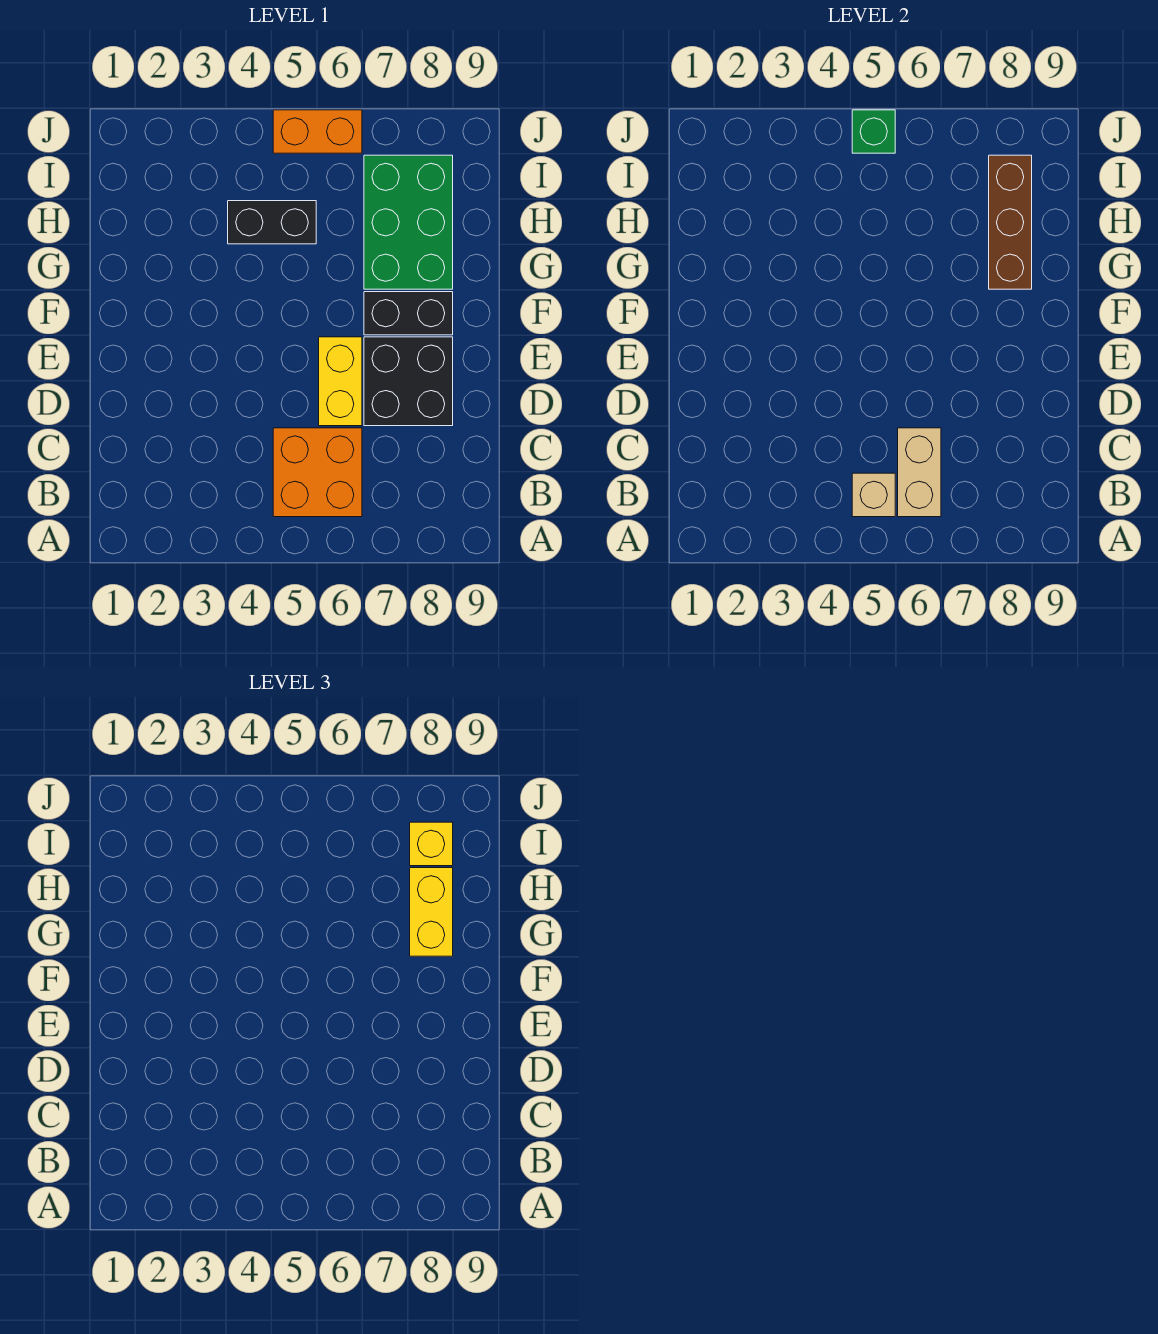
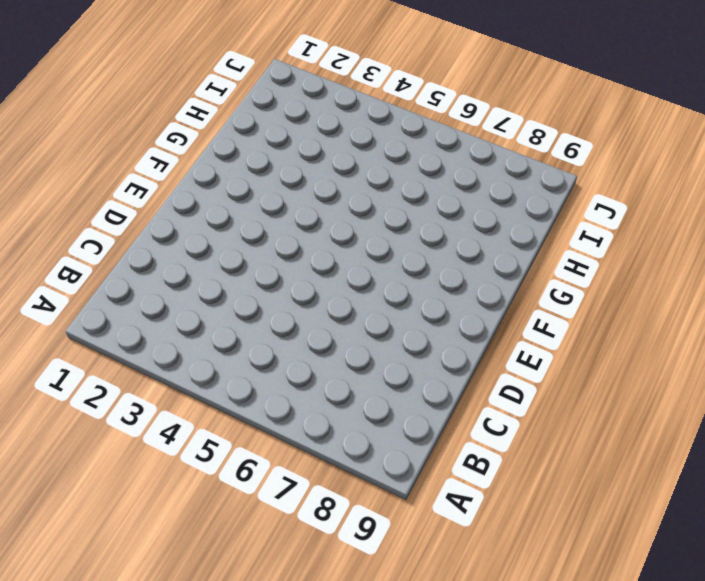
none -> orange 2x2 brick [273,428,362,517]
none -> yellow 1x2 brick [319,337,362,426]
none -> black 2x2 brick [364,337,453,426]

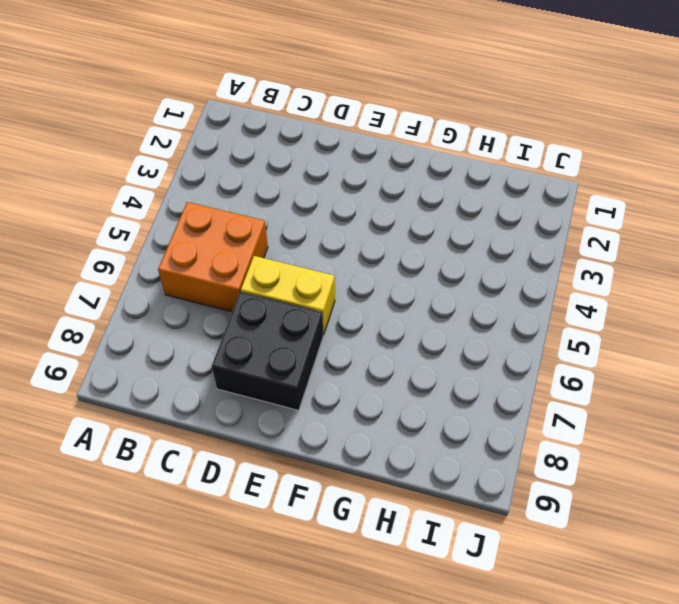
none -> black 1x2 brick [364,292,453,335]
none -> green 2x3 brick [364,155,453,289]
none -> black 1x2 brick [228,201,316,244]

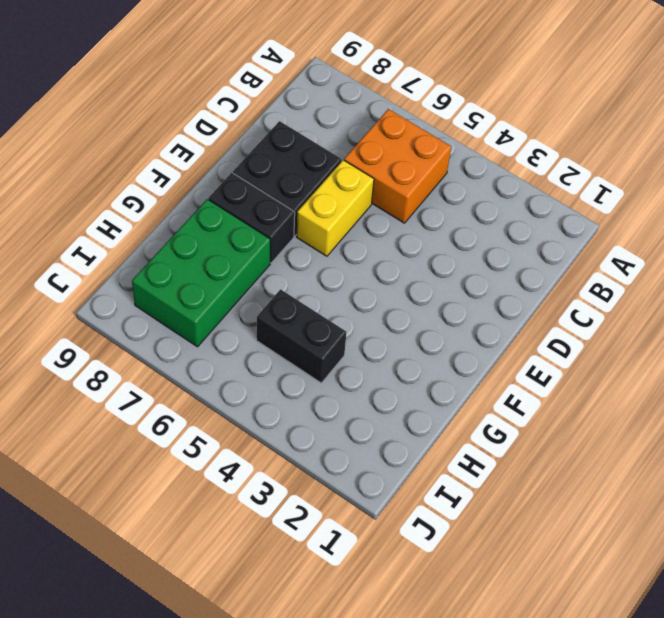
none -> orange 1x2 brick [273,110,362,153]
none -> tan 1x1 brick [852,473,895,517]
none -> tan 1x2 brick [898,428,941,517]

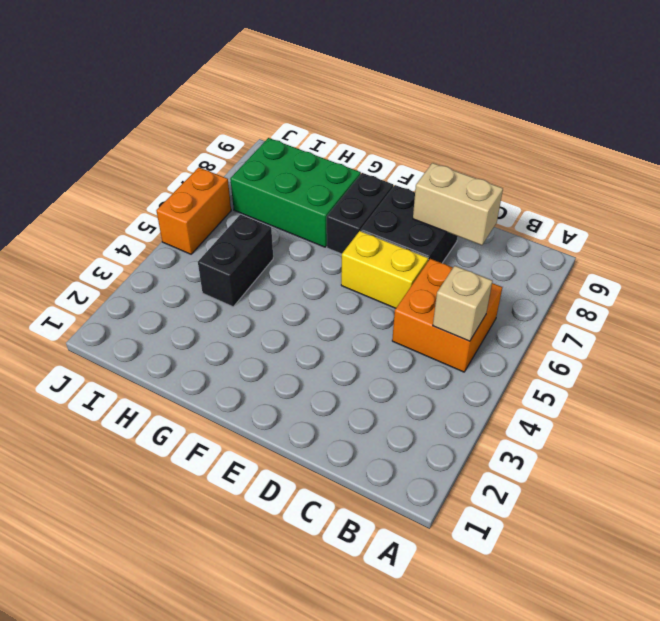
tan 1x2 brick [413,163,503,245] -> tan 1x2 brick moved to [898,428,941,517]
none -> brown 1x3 brick [989,155,1032,289]
none -> green 1x1 brick [852,110,895,153]
none -> yellow 1x2 brick [410,868,453,956]

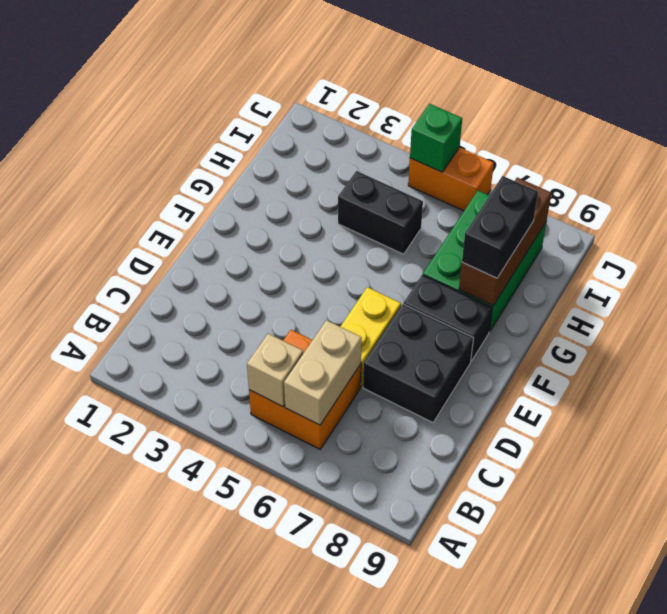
black 1x2 brick [462,176,538,278] -> yellow 1x2 brick [410,868,453,956]
none -> yellow 1x1 brick [410,822,453,866]

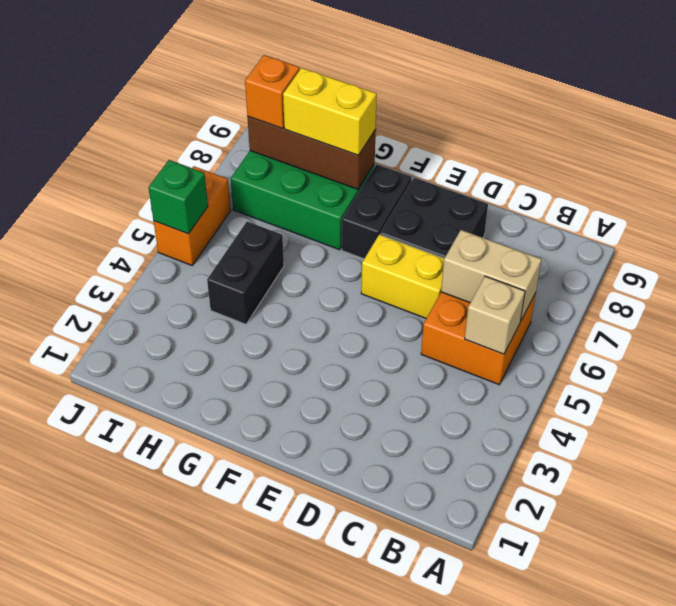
orange 1x1 brick [245,55,300,128] -> yellow 1x1 brick [410,822,453,866]

